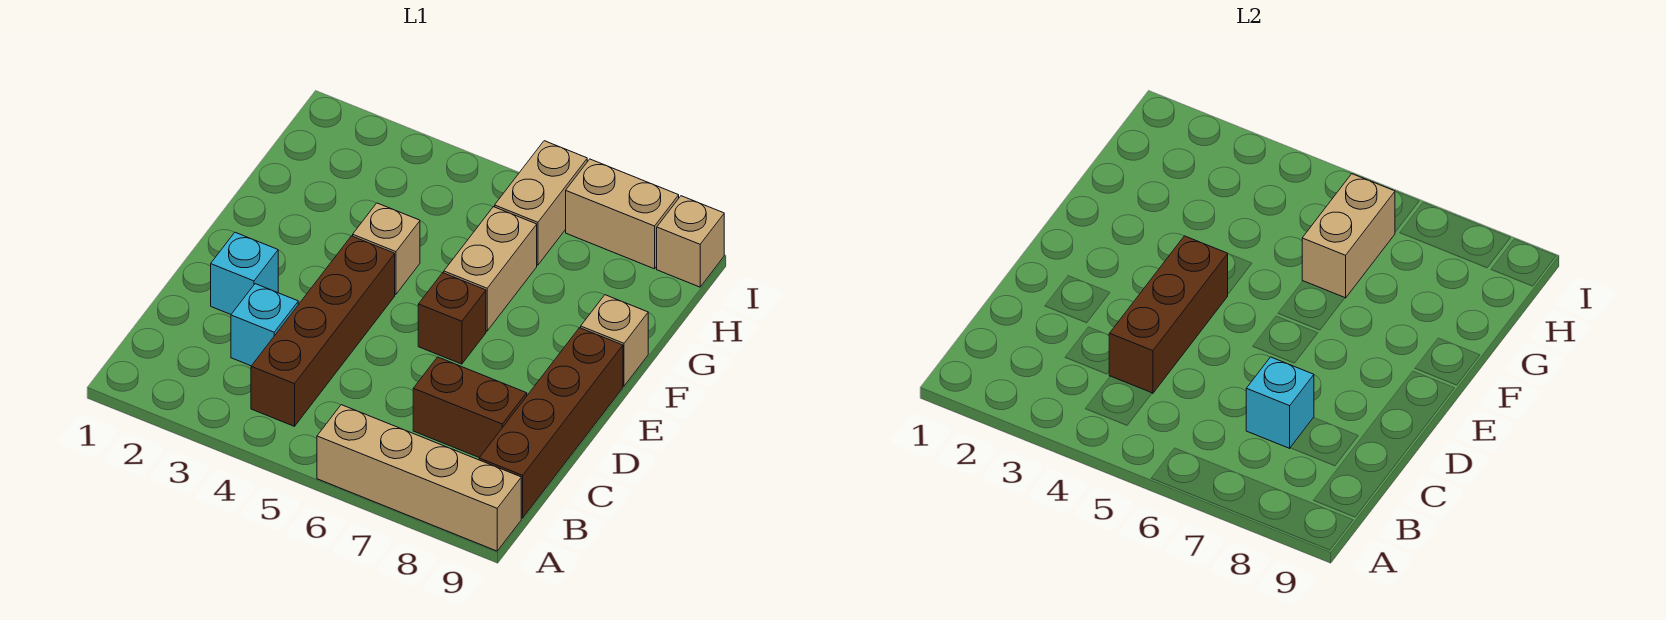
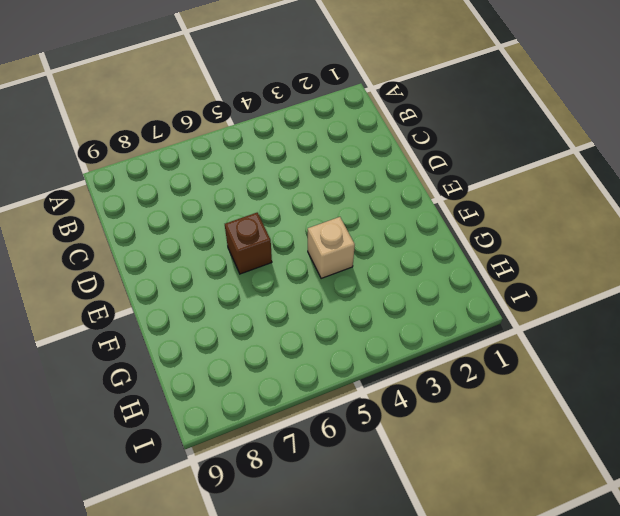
none -> tan 1x4 brick [317,405,521,551]
none -> brown 1x4 brick [251,236,395,426]
none -> brown 1x4 brick [479,328,623,518]

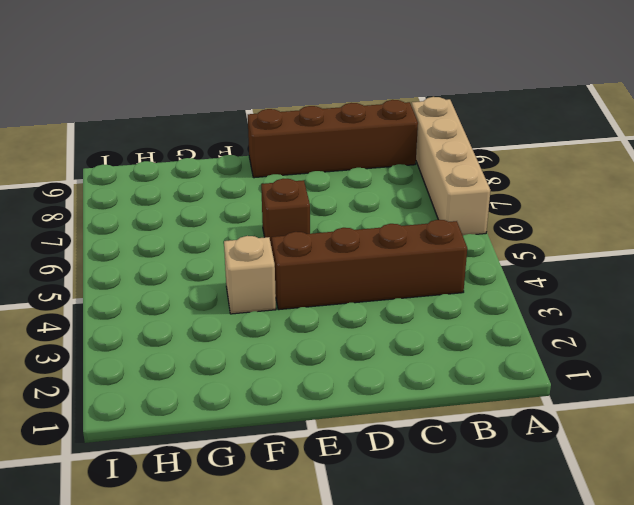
none -> cyan 1x1 brick [231,284,298,366]
none -> brown 1x2 brick [413,357,527,458]
none -> cyan 1x1 brick [211,232,278,314]

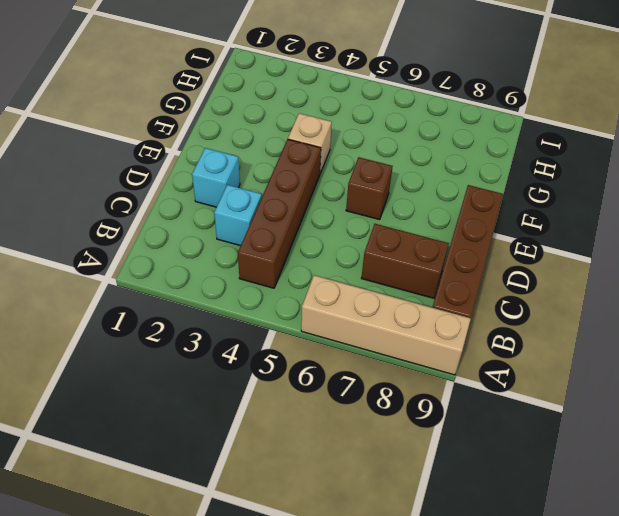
none -> tan 1x2 brick [444,207,537,331]
none -> tan 1x1 brick [581,295,648,386]
none -> tan 1x2 brick [495,141,587,265]

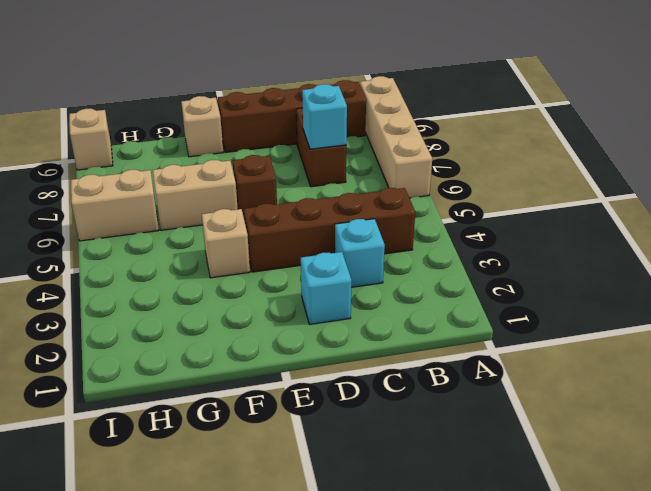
none -> tan 1x2 brick [566,159,679,269]
none -> brown 1x3 brick [1109,236,1228,393]
none -> tan 1x2 brick [1302,174,1395,298]

